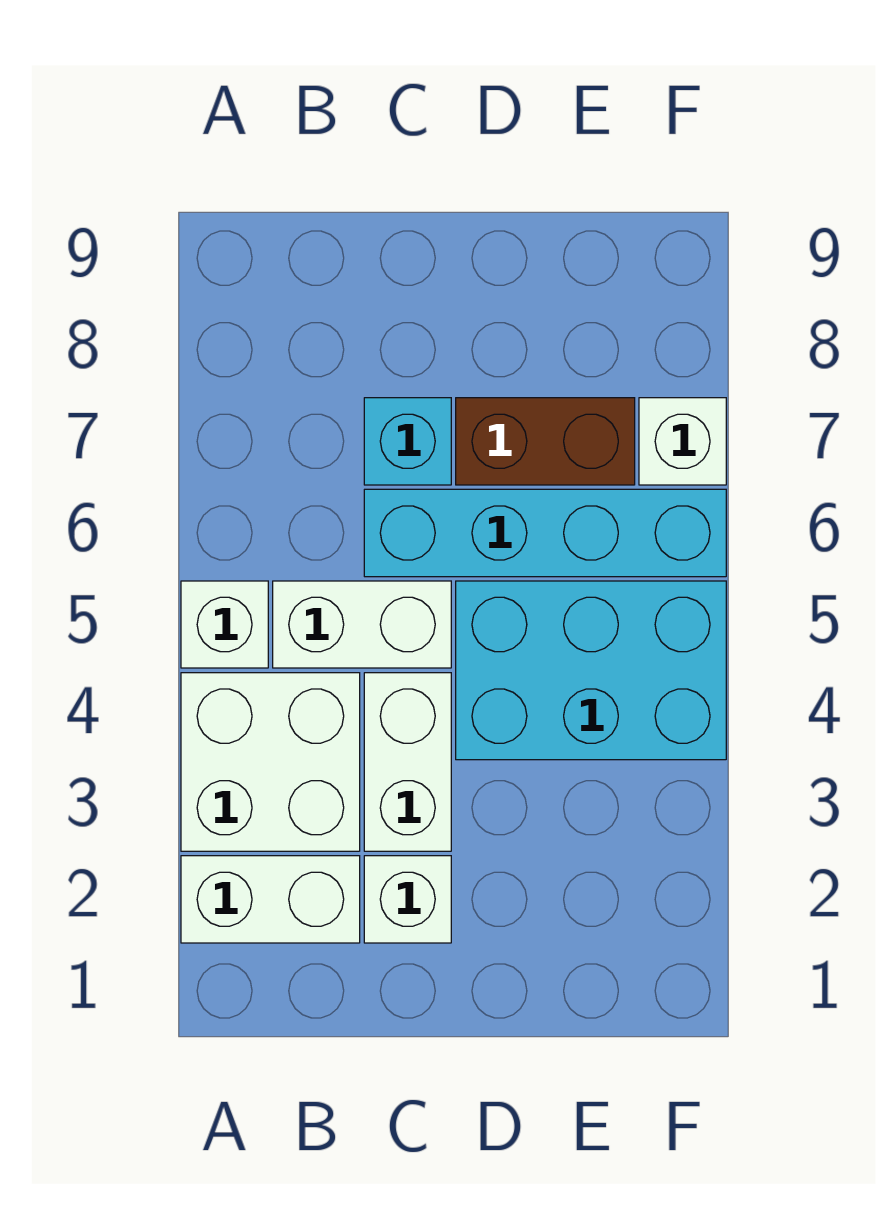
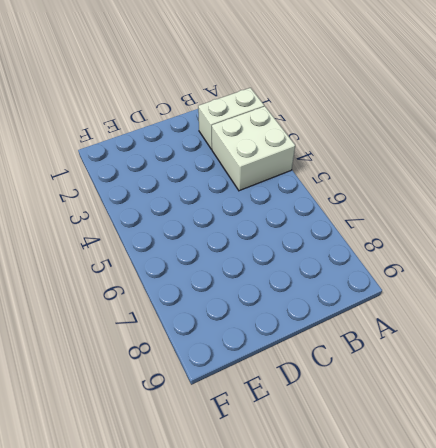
none -> white 1x1 brick [181,581,268,668]
none -> white 1x2 brick [273,581,451,668]

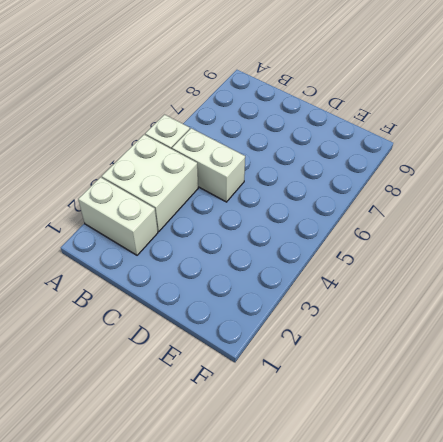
none -> white 1x1 brick [364,856,451,943]
none -> white 1x2 brick [364,673,451,851]

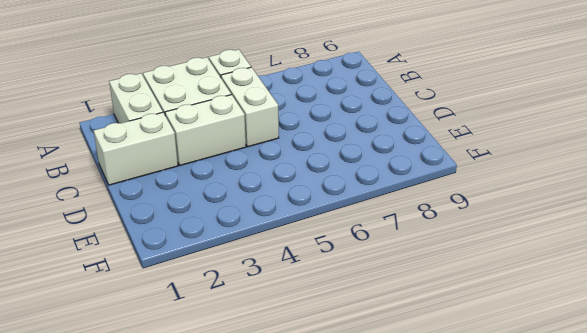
white 1x2 brick [94,112,178,185] -> white 1x1 brick [364,856,451,943]
none -> cyan 1x4 brick [364,489,726,577]
none -> cyan 1x1 brick [364,398,451,485]

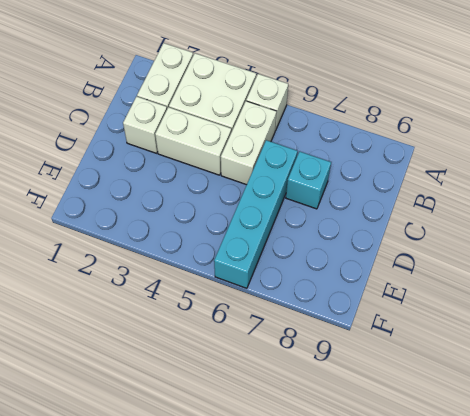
none -> cyan 2x3 brick [456,581,726,760]
none -> brown 1x2 brick [456,398,635,485]

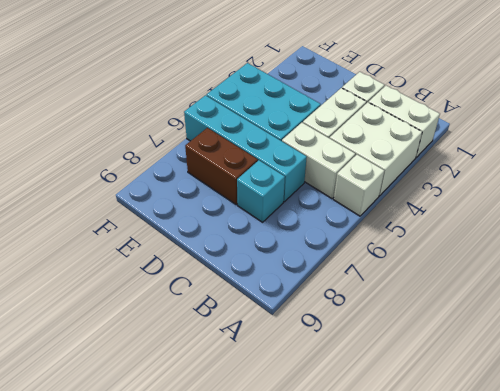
none -> white 1x1 brick [639,398,726,485]

